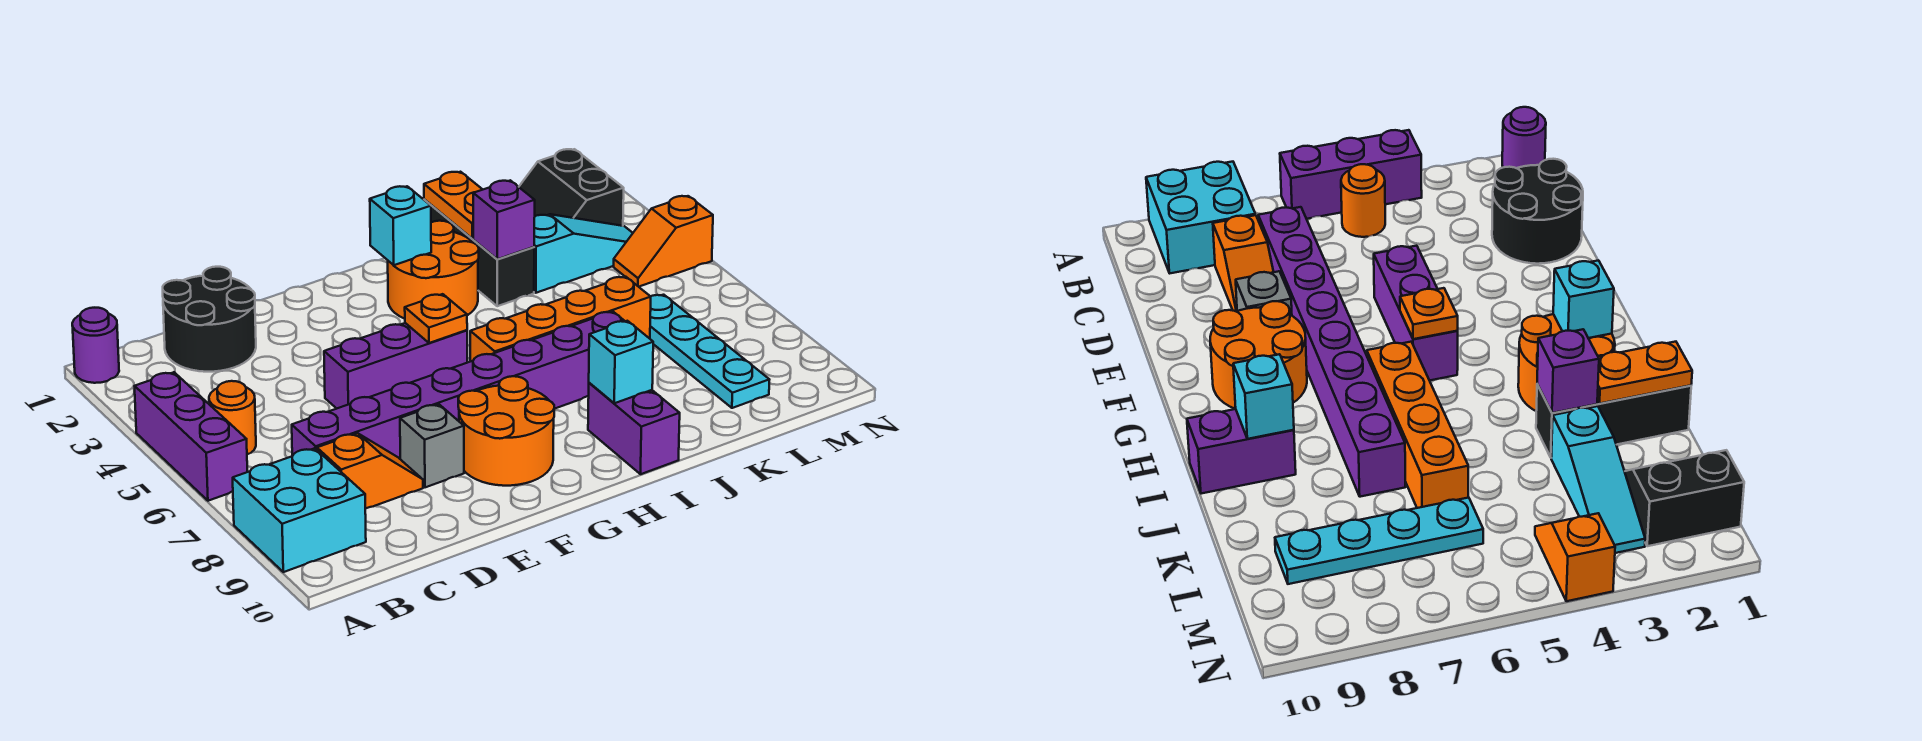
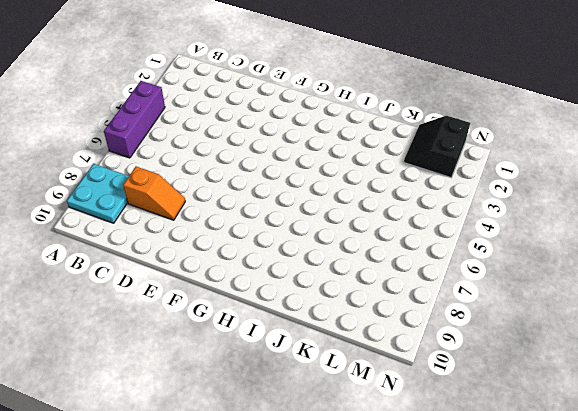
cyan 2x2 plate [67,164,129,223] -> cyan 2x2 brick [233,448,366,572]
none -> purple 1x1 round brick [72,308,119,383]
none -> orange 1x1 round brick [209,381,256,454]
none -> black 2x2 round brick [163,267,256,372]

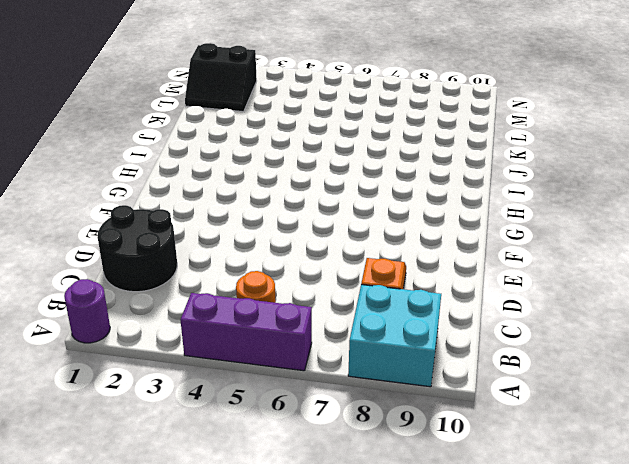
none -> purple 1x8 brick [292,312,625,459]
none -> purple 1x3 brick [324,323,467,409]
none -> grey 1x1 brick [400,404,464,487]

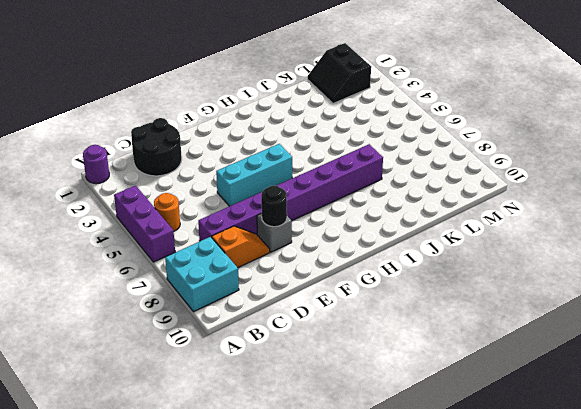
cyan 1x3 brick [216,144,292,206] -> purple 1x3 brick [324,323,467,409]
black 1x1 round brick [261,186,287,227] -> none
none -> orange 2x2 round brick [458,376,554,486]
none -> orange 2x2 round brick [388,221,479,319]
none -> orange 1x4 brick [470,277,651,361]

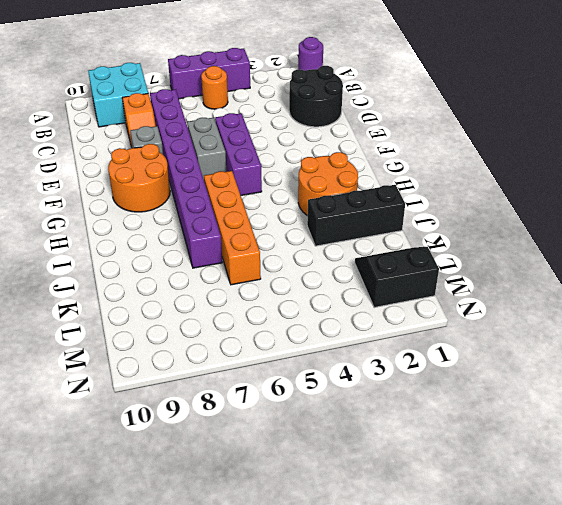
grey 1x2 brick [187,118,226,179] -> none
none -> purple 1x2 brick [588,383,680,474]
none -> cyan 1x3 slope [534,214,633,293]
none -> cyan 1x4 plate [650,295,770,408]

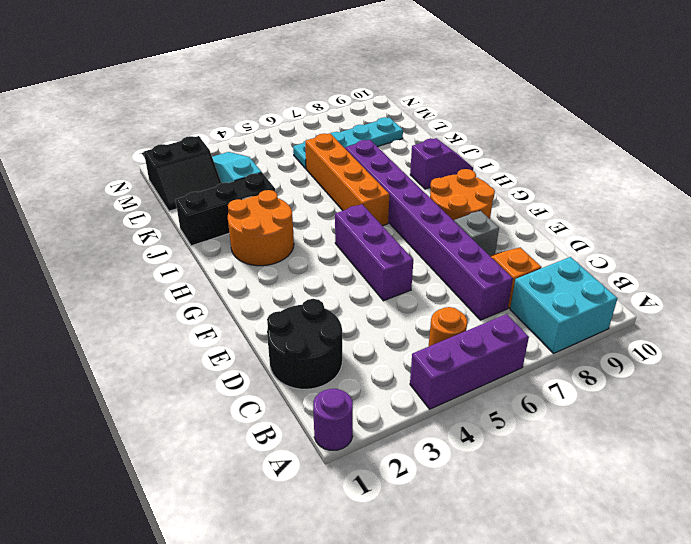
purple 1x2 slope [410,138,473,189] -> purple 1x2 brick [588,383,680,474]
none -> orange 1x2 slope [614,196,713,287]
none -> orange 1x1 plate [405,294,467,343]
none -> cyan 1x1 brick [370,186,431,265]

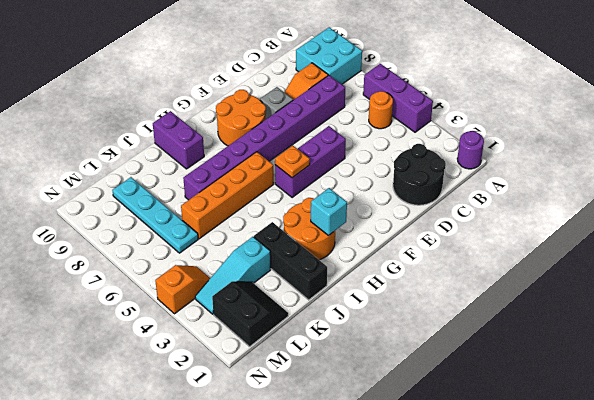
none -> cyan 1x1 brick [589,321,653,403]
none -> orange 1x2 plate [424,172,483,239]
none -> purple 1x1 brick [473,180,535,259]

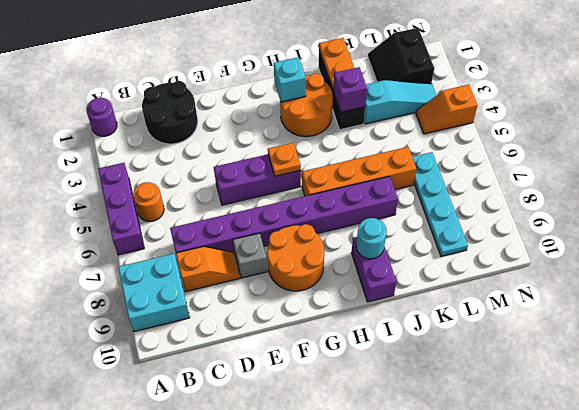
cyan 1x1 round brick [356,218,387,259] -> cyan 1x1 brick [589,321,653,403]

